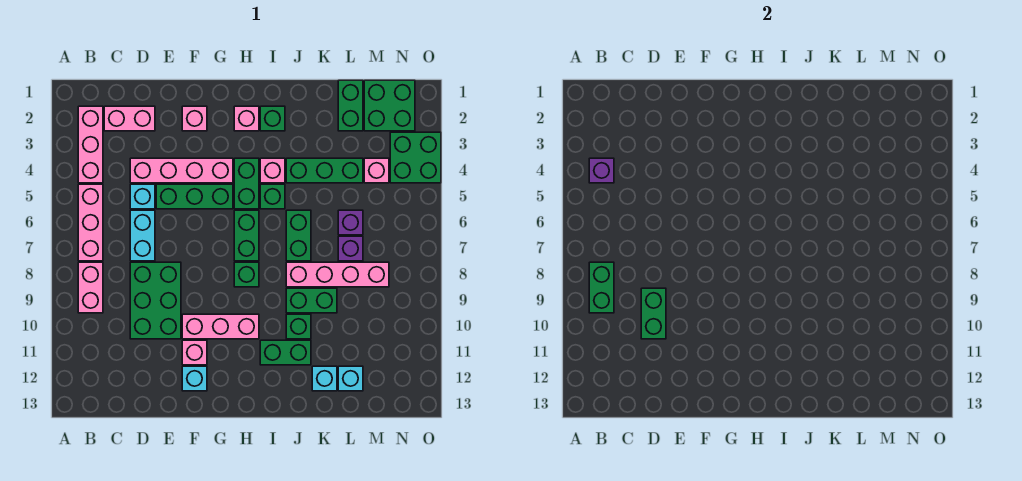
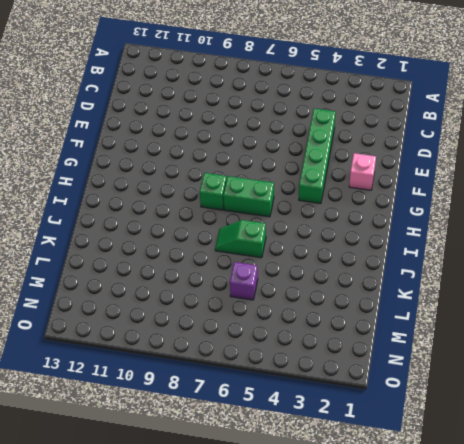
green 1x4 brick [299,108,336,204] -> pink 1x4 brick [130,158,233,183]
green 1x2 slope [215,220,266,258] -> green 1x2 brick [286,210,311,261]
none -> pink 1x3 brick [78,106,103,183]
none -> pink 1x3 brick [78,184,103,261]
none -> pink 1x2 brick [78,262,103,313]
none -> pink 1x2 brick [104,106,155,131]

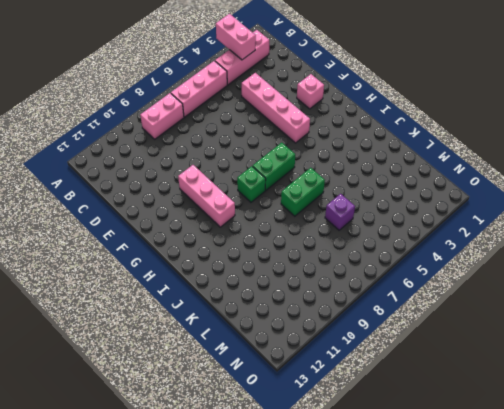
pink 1x2 brick [216,14,256,60] -> pink 1x2 brick moved to [104,106,155,131]
none -> cyan 1x1 brick [130,184,155,209]
none -> cyan 1x2 brick [130,210,155,261]
none -> green 2x3 brick [130,262,181,339]
none -> green 1x3 brick [156,184,233,209]

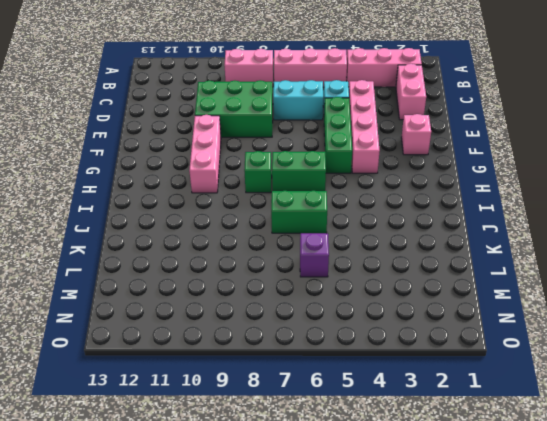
none -> pink 1x1 brick [182,340,207,365]
none -> cyan 1x1 brick [182,366,207,391]
none -> pink 1x1 brick [234,106,259,131]
none -> green 1x2 brick [234,158,259,209]

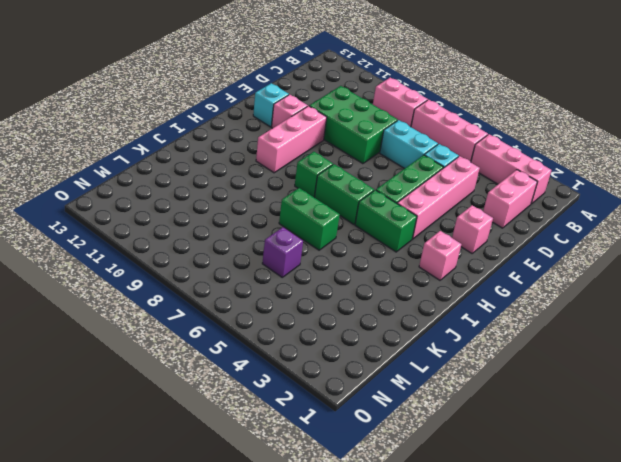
none -> green 1x1 brick [260,106,285,131]
none -> pink 1x1 brick [260,158,285,183]
none -> green 1x1 brick [260,184,285,209]
none -> green 1x2 brick [260,340,311,365]

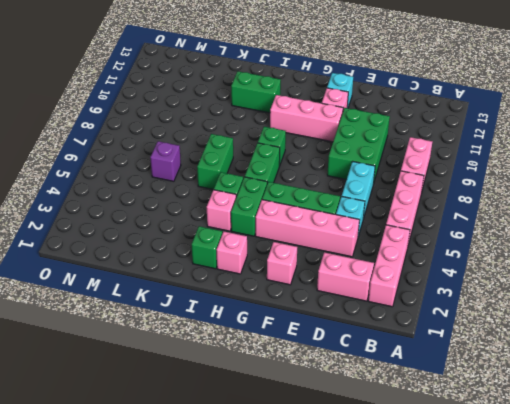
none -> green 1x3 brick [286,158,363,183]
none -> pink 1x4 brick [286,262,389,287]
none -> green 1x2 brick [286,288,337,313]
none -> green 1x1 brick [286,314,311,339]

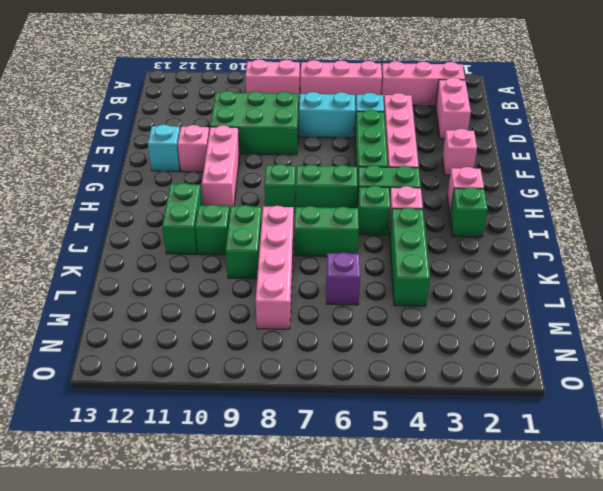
none -> cyan 1x1 brick [312,366,337,391]
none -> green 1x2 brick [338,80,363,131]
none -> purple 1x1 brick [338,236,363,261]
none -> cyan 1x1 brick [338,366,363,391]

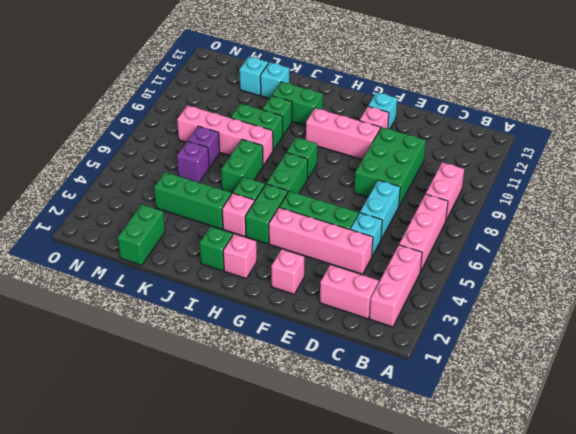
none -> green 2x2 brick [364,80,415,131]
none -> pink 1x1 brick [364,158,389,183]
none -> green 2x2 brick [390,132,441,183]
none -> purple 1x1 brick [589,158,614,183]

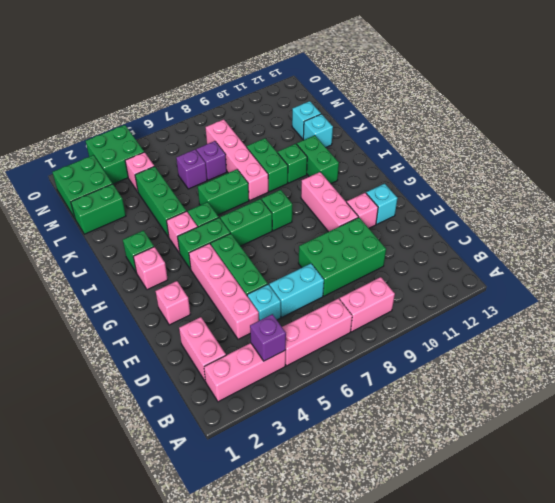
none -> green 1x2 brick [589,262,614,313]
none -> green 1x2 brick [641,288,666,339]

